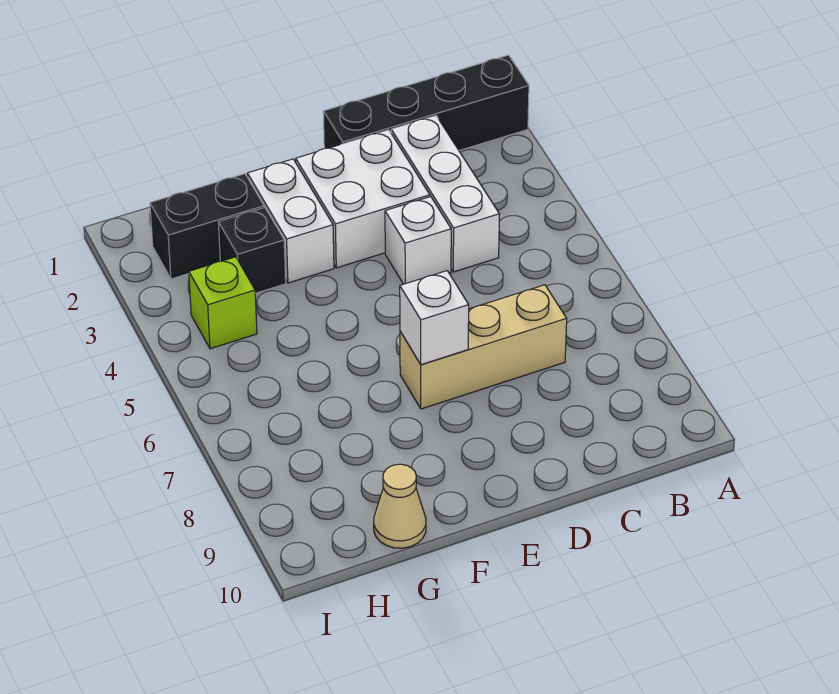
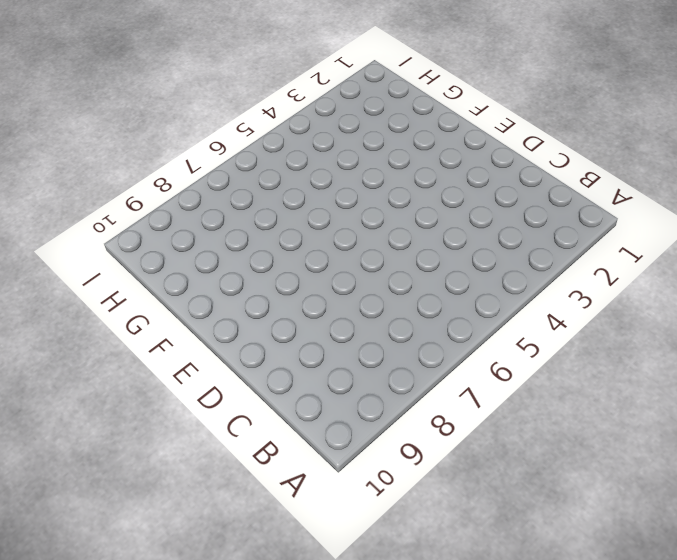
none -> black 1x4 brick [323,55,529,150]
none -> white 1x3 brick [391,116,500,272]

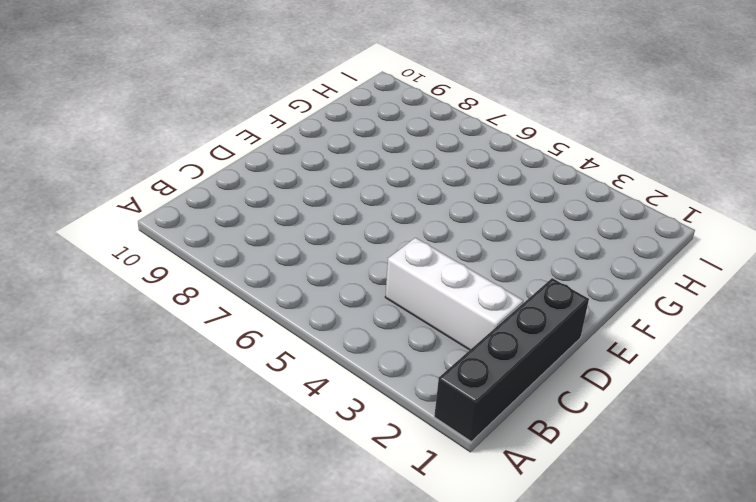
none -> tan 1x3 brick [400,285,567,409]
none -> white 2x2 brick [296,130,430,268]

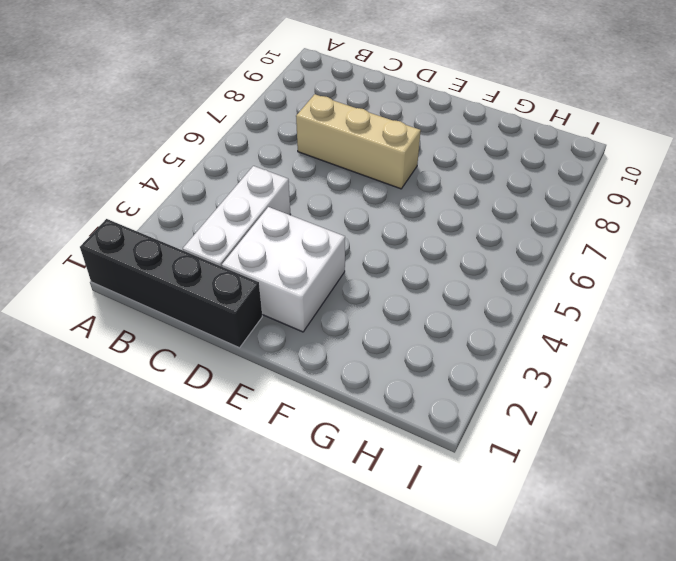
none -> white 1x1 brick [385,197,451,284]
none -> white 1x2 brick [247,159,334,283]

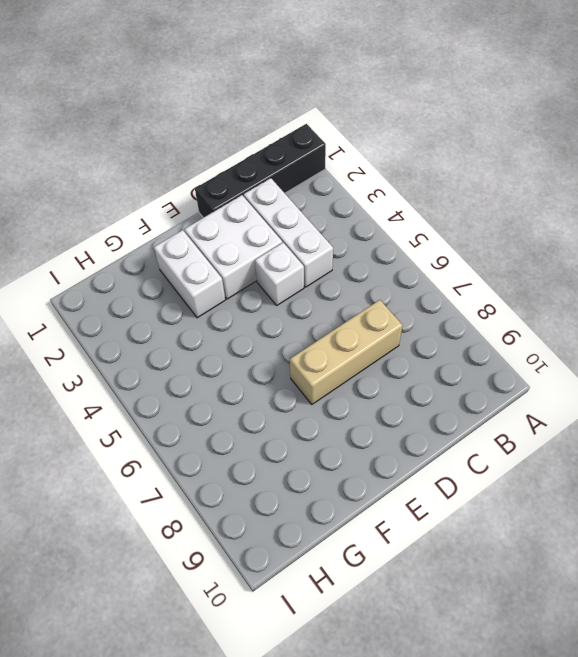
none -> black 1x2 brick [150,174,264,279]
none -> black 1x1 brick [218,207,286,293]

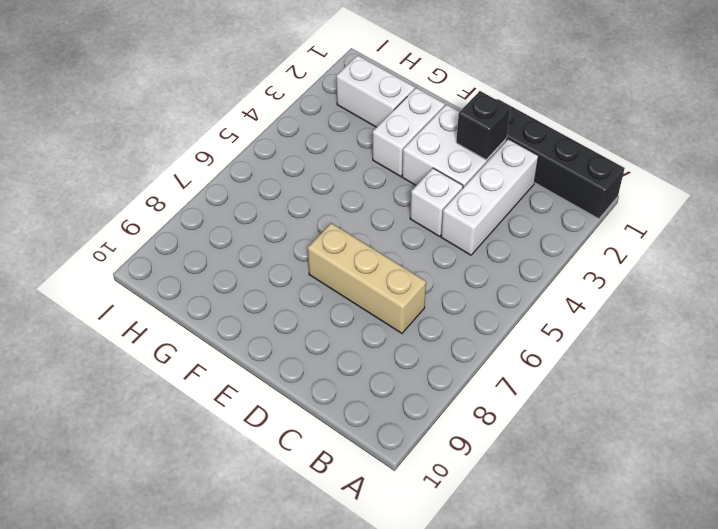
black 1x1 brick [456,91,510,160] -> black 1x1 brick moved to [218,207,286,293]
white 1x2 brick [336,55,415,127] -> black 1x2 brick [150,174,264,279]
none -> tan 1x1 cone [374,464,426,548]
none -> lime 1x1 brick [189,257,257,349]

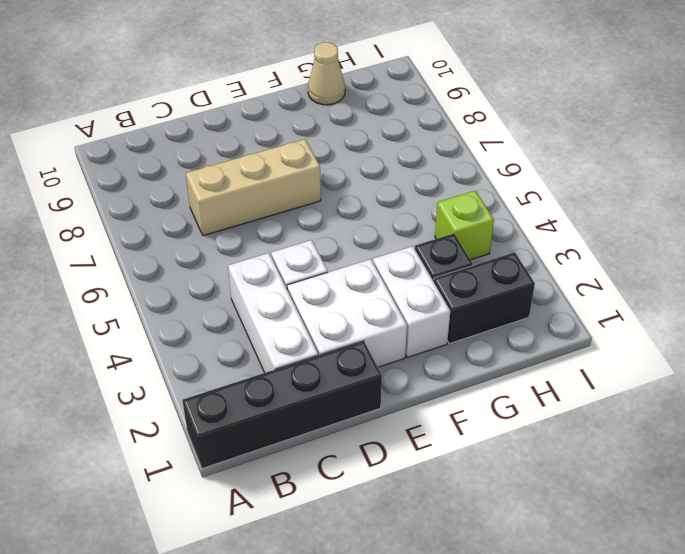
none -> white 1x1 brick [400,271,469,365]

